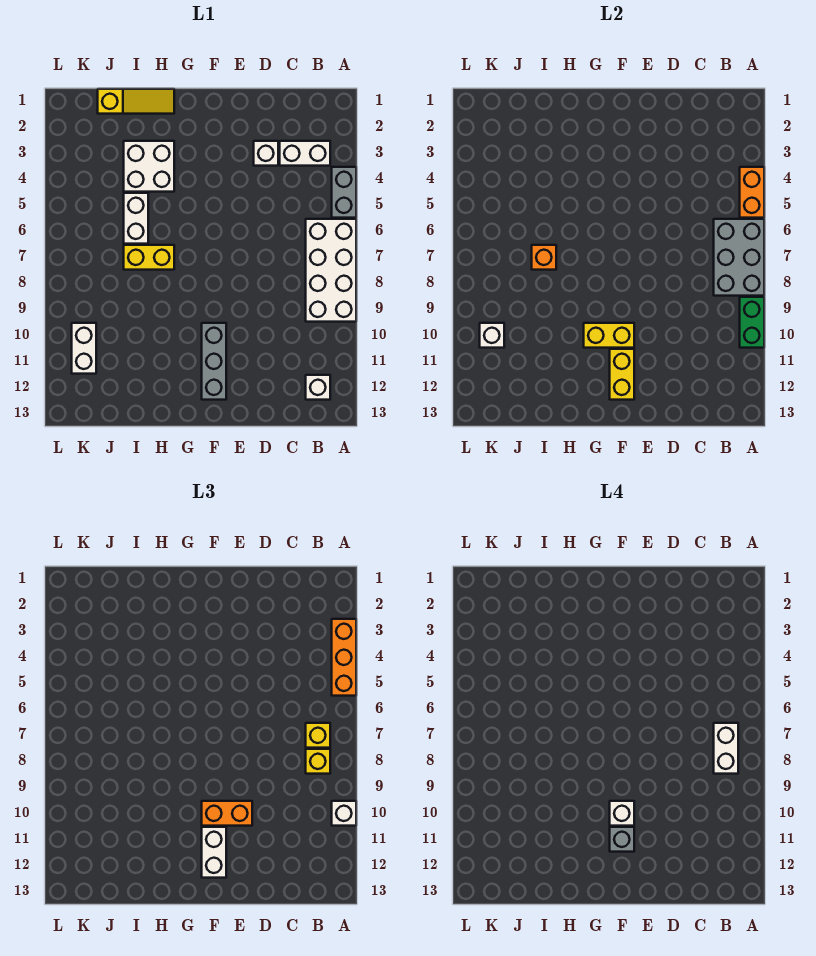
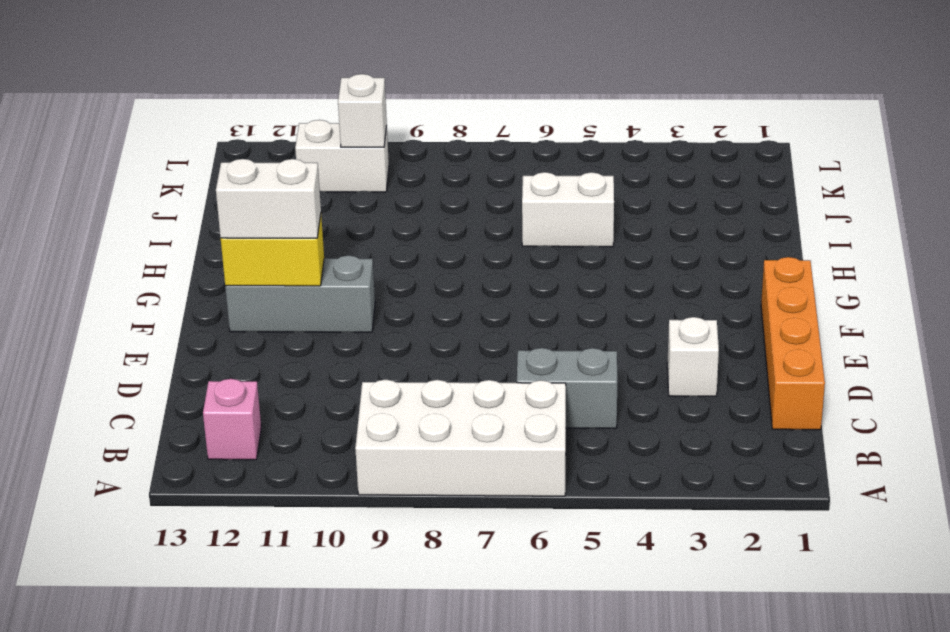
pink 1x1 brick [203,379,261,460] -> white 1x1 brick [306,375,330,400]
orange 1x4 brick [761,257,825,430] -> none
grey 1x2 brick [517,348,617,428] -> grey 1x2 brick moved to [332,167,356,218]
none -> white 1x2 brick [280,141,330,166]
none -> yellow 1x3 slope [98,89,174,114]
none -> white 2x2 brick [124,141,174,192]

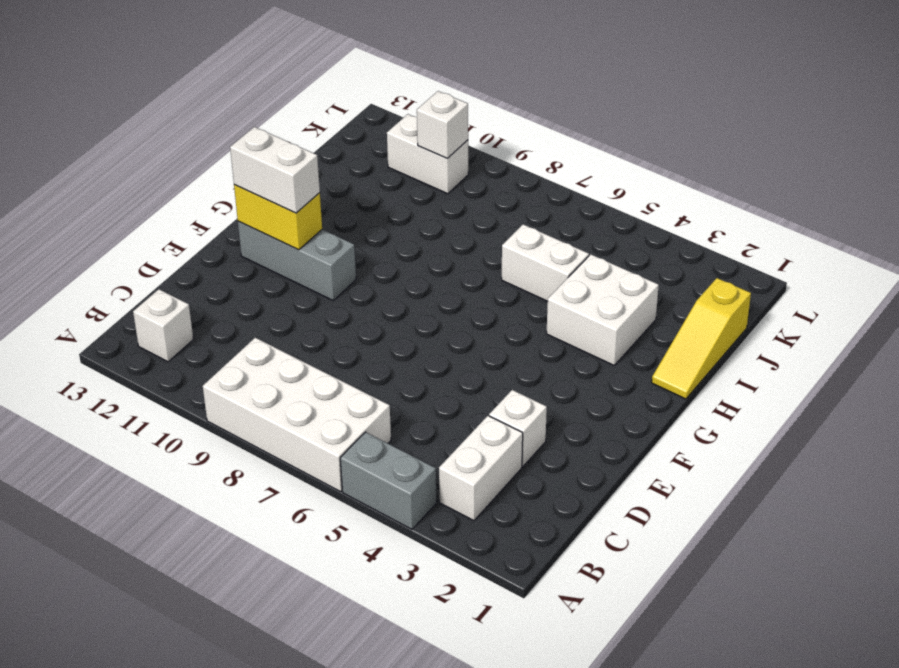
none -> yellow 1x2 brick [124,245,174,270]
none -> orange 1x2 brick [740,167,764,218]
none -> grey 2x3 brick [714,219,764,296]

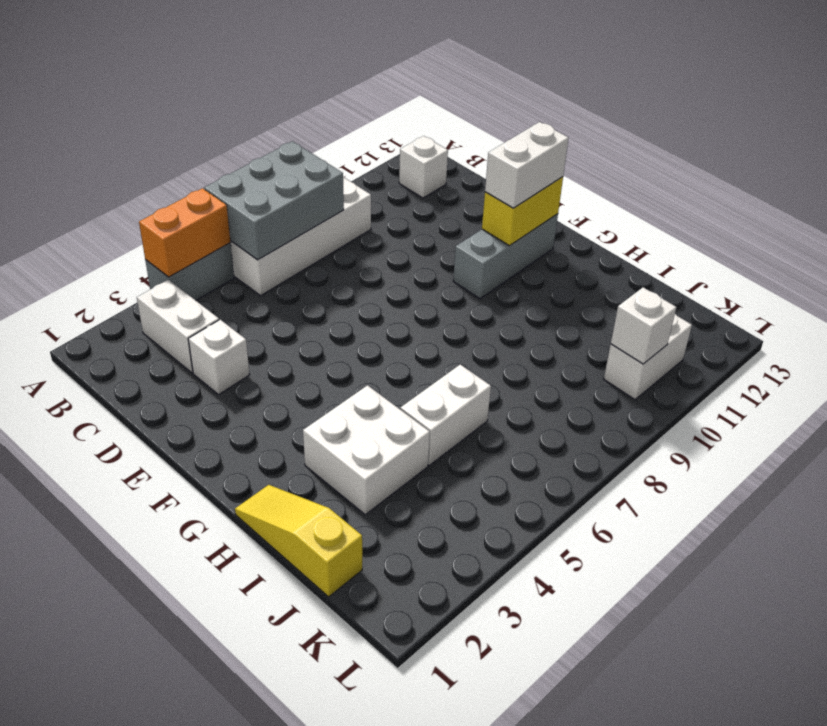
none -> yellow 1x2 brick [124,245,174,270]
none -> green 1x2 brick [740,297,764,348]
none -> yellow 1x2 brick [584,323,634,348]

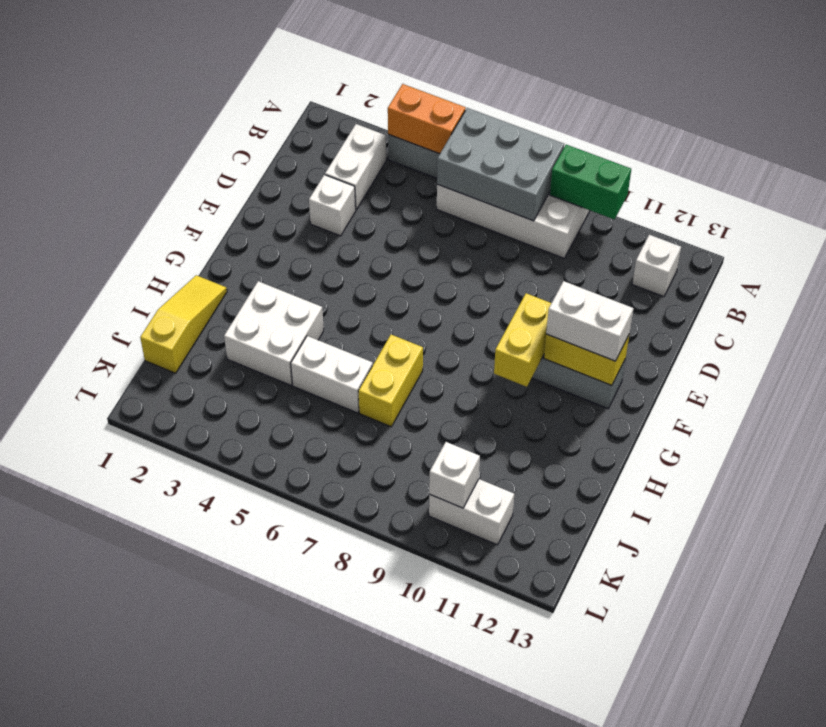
none -> orange 1x1 brick [532,245,556,270]
none -> orange 1x3 brick [332,619,356,696]
none -> white 1x1 brick [332,801,356,826]

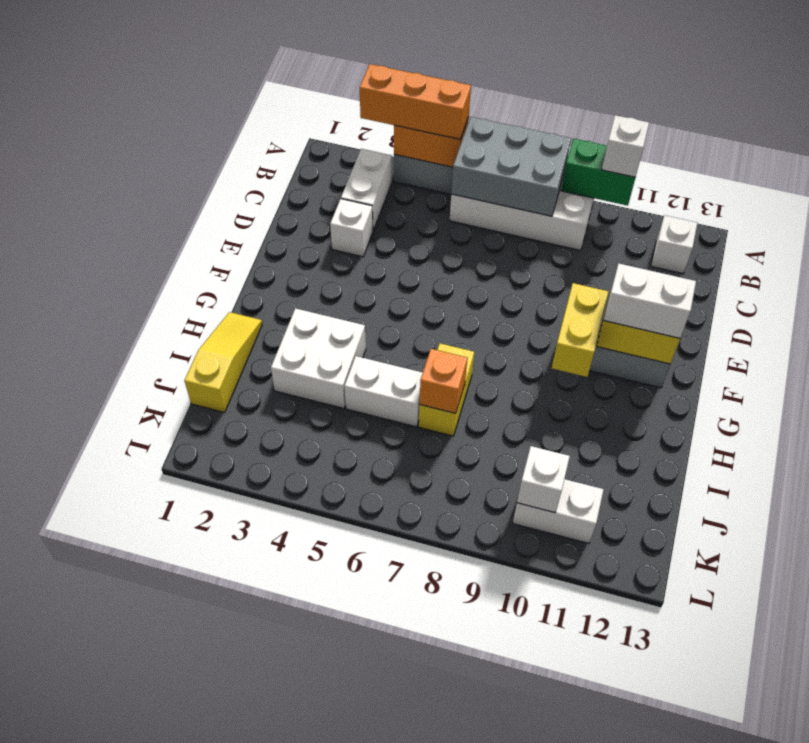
none -> yellow 1x1 brick [306,723,330,748]
none -> yellow 1x1 brick [306,749,330,774]
none -> orange 1x2 brick [202,801,252,826]

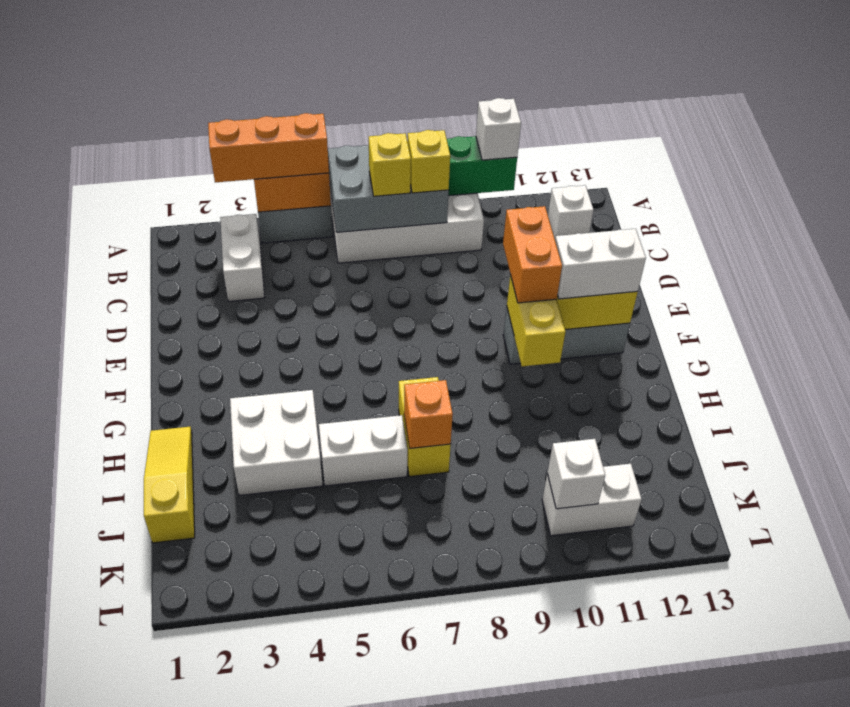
none -> white 1x1 brick [254,141,278,166]
none -> white 1x2 brick [714,723,738,774]
none -> white 1x1 brick [610,801,634,826]

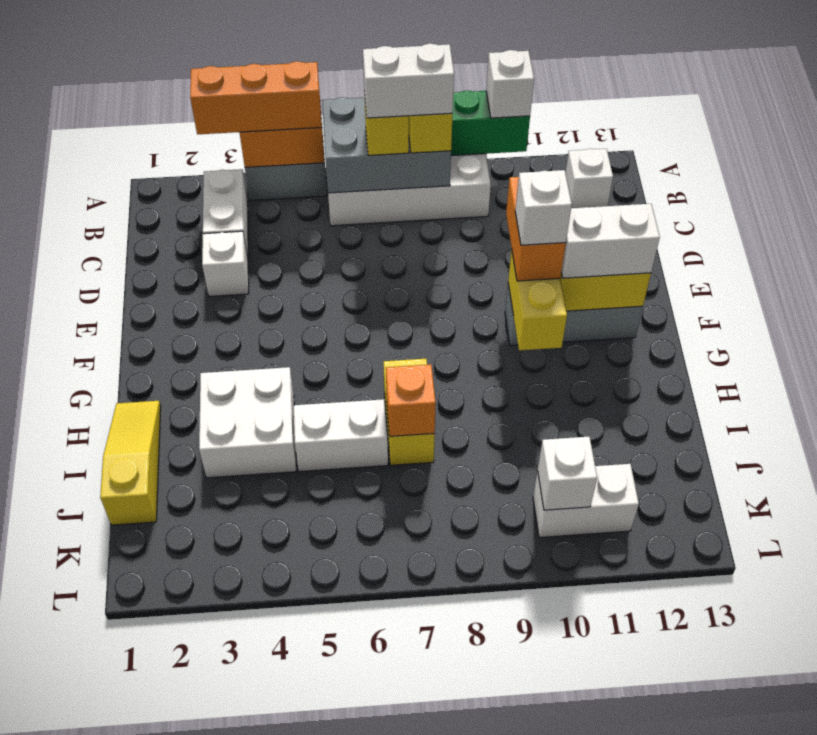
none -> grey 1x1 brick [610,827,634,852]

